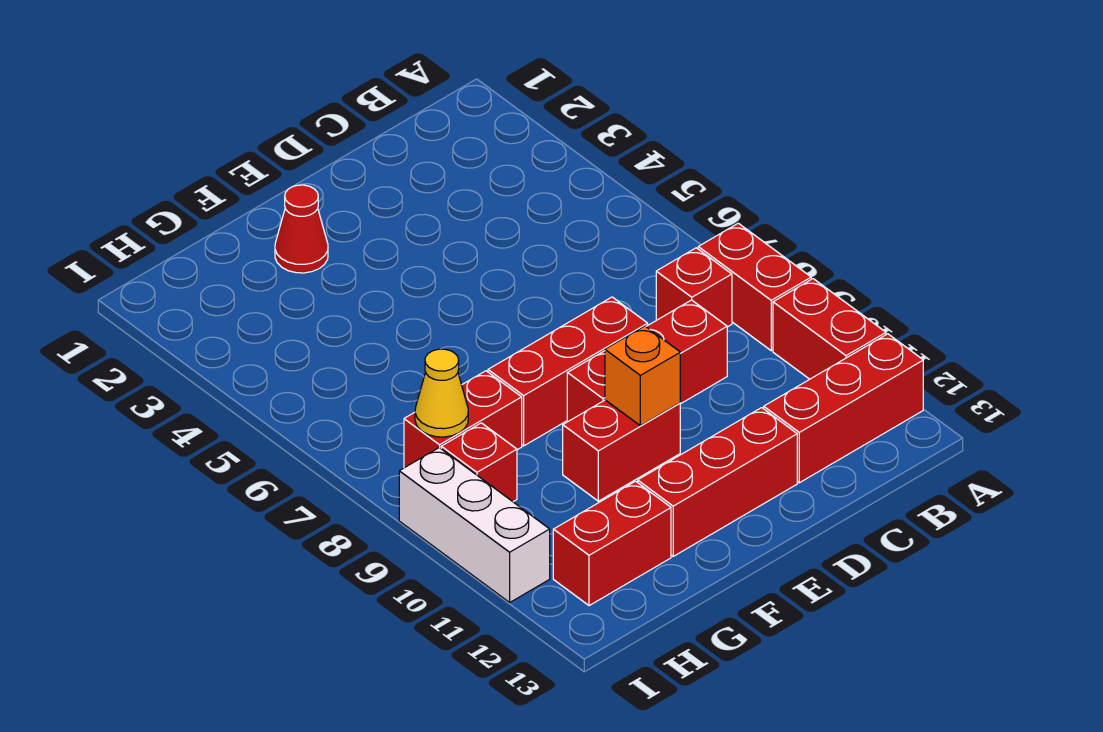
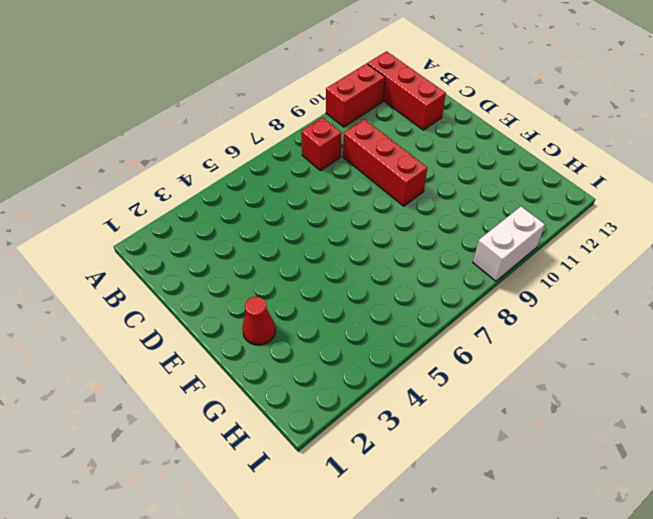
white 1x2 brick [473,206,545,281] -> white 1x3 brick [399,447,550,602]
none -> red 1x2 brick [698,223,811,351]
none -> red 1x3 brick [488,297,648,446]
none -> red 1x3 brick [638,408,797,556]

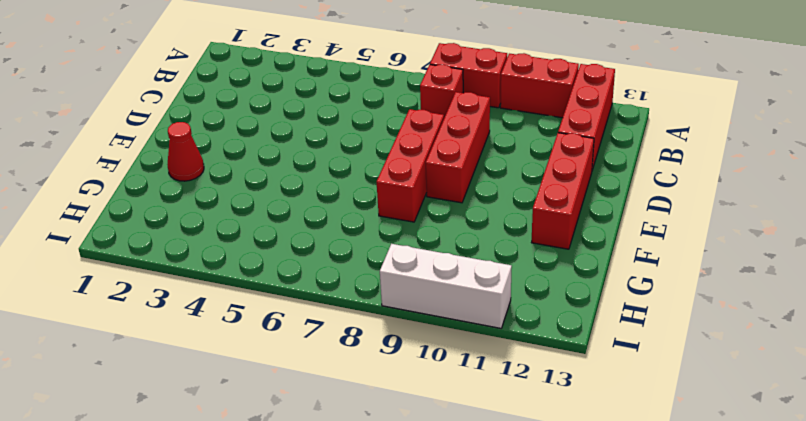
none -> red 1x2 brick [563,400,680,501]
none -> red 1x2 brick [404,371,522,468]
none -> red 1x2 brick [553,481,671,606]

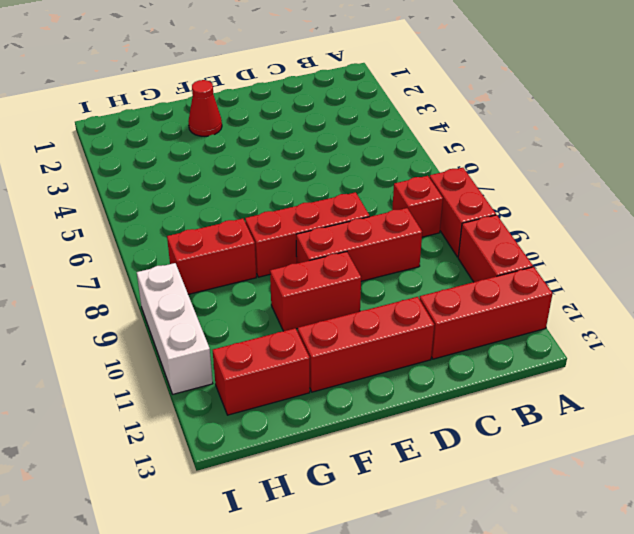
none -> red 1x1 brick [441,423,517,502]
none -> orange 1x1 brick [605,326,680,426]
none -> yellow 1x1 cone [415,349,468,437]

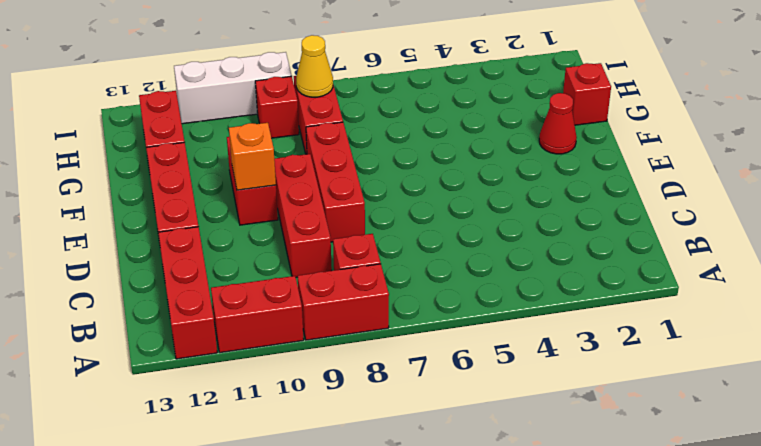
red 1x1 brick [563,63,611,125] -> none

